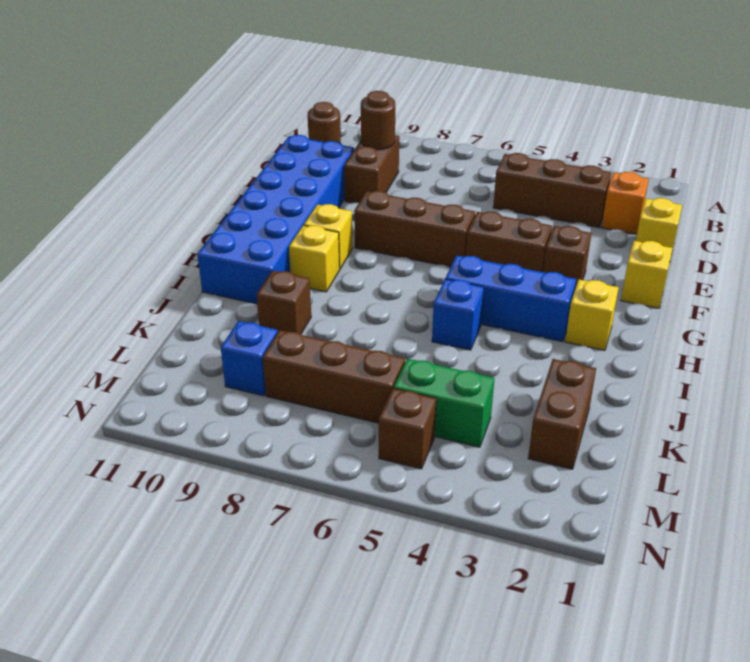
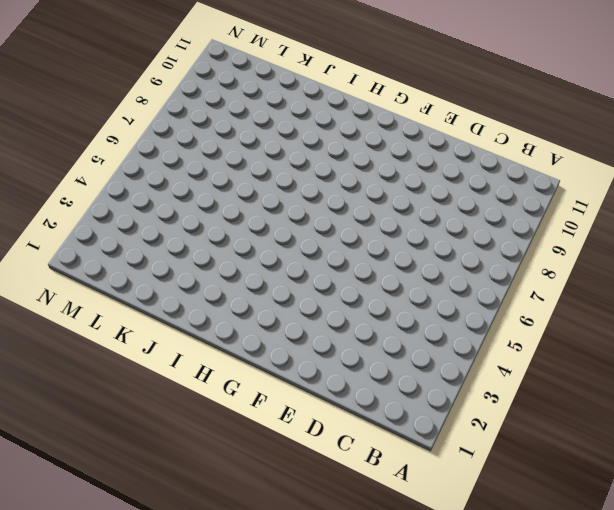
none -> brown 1x1 round brick [308,102,341,143]
none -> orange 1x1 brick [601,172,649,234]
none -> brown 1x3 brick [493,153,611,227]

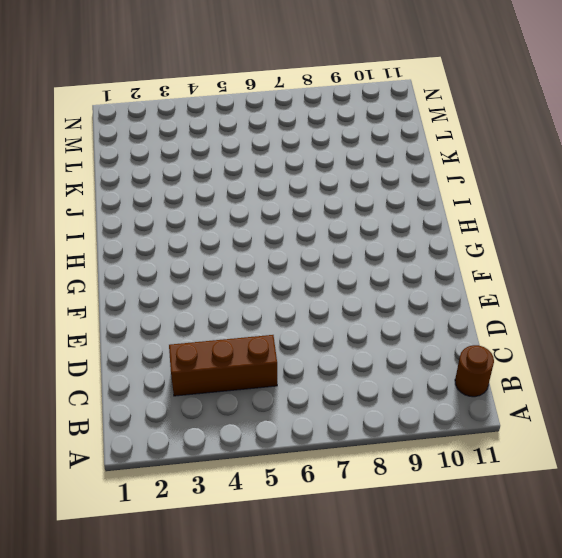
none -> orange 1x1 brick [601,172,649,234]
none -> brown 1x2 brick [344,135,399,203]
none -> yellow 1x1 brick [636,198,682,259]

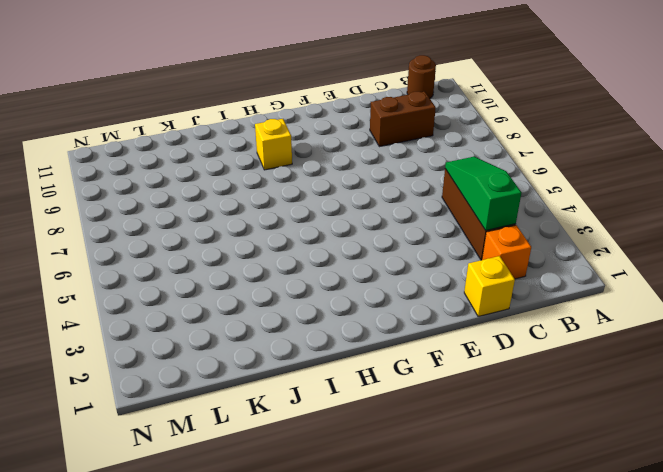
green 1x3 slope [445,157,522,230] -> none
none -> blue 2x6 brick [197,135,354,304]
none -> yellow 1x1 brick [621,241,672,308]
none -> brown 1x1 brick [543,226,591,289]

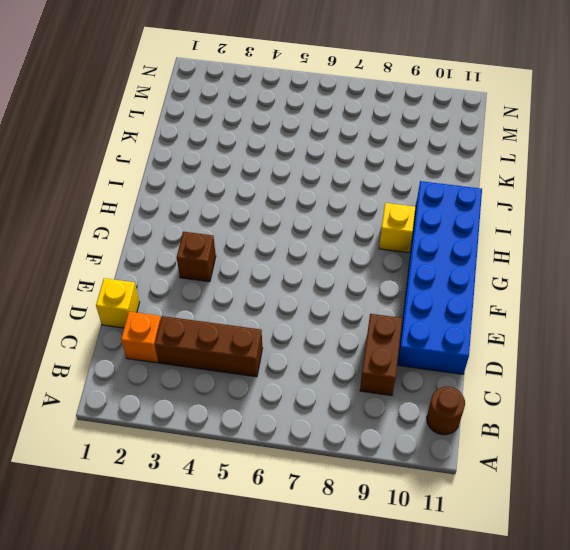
none -> yellow 1x1 brick [621,241,672,308]
none -> brown 1x2 brick [466,212,552,272]
none -> brown 1x3 brick [354,191,475,267]

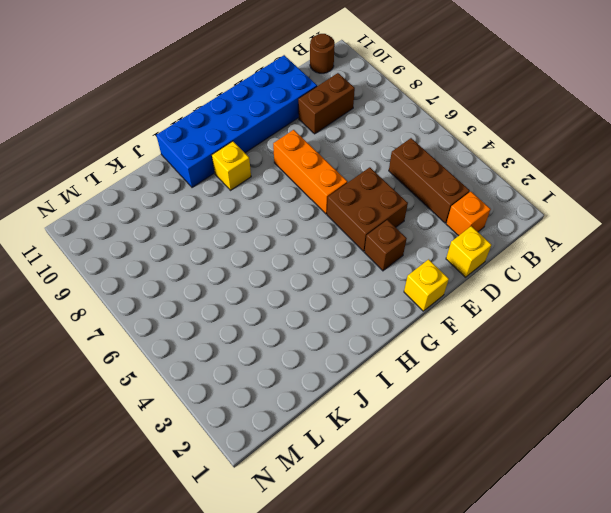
brown 2x2 brick [327,167,408,251] -> brown 1x2 brick [466,212,552,272]
orange 1x3 brick [273,130,347,214] -> brown 1x3 brick [354,191,475,267]
none -> yellow 1x1 brick [304,204,353,269]
none -> yellow 1x1 brick [565,279,619,350]
none -> blue 1x3 brick [445,255,576,342]

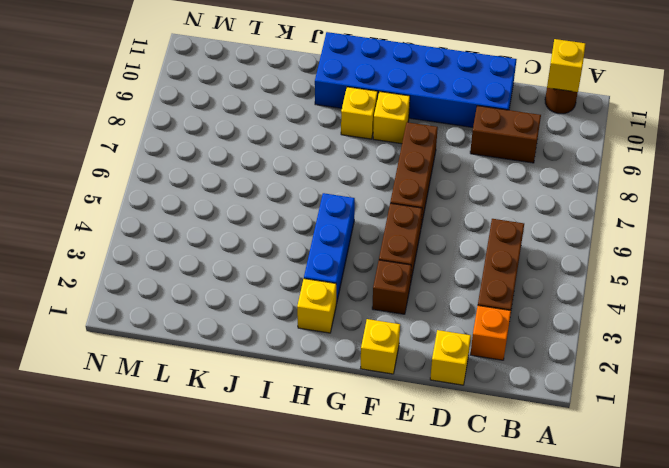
yellow 1x1 brick [547,39,586,92] -> none
none -> blue 1x1 brick [432,279,484,350]
none -> brown 1x1 brick [257,271,311,334]
none -> brown 1x2 brick [528,359,596,469]

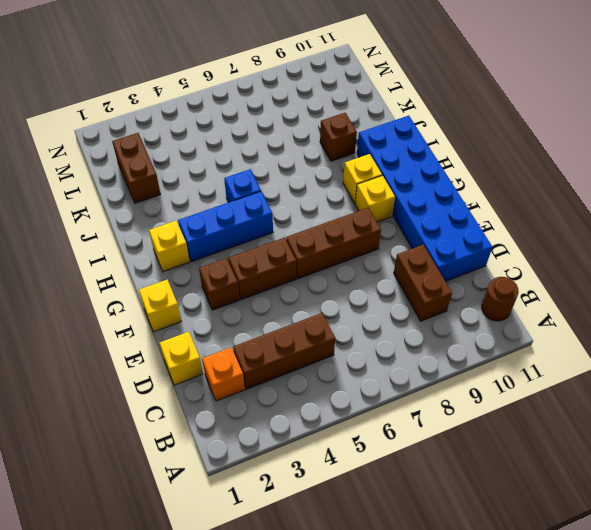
none -> green 1x2 brick [394,359,494,447]
none -> brown 1x3 brick [263,330,405,423]
none -> blue 1x1 brick [221,321,277,396]

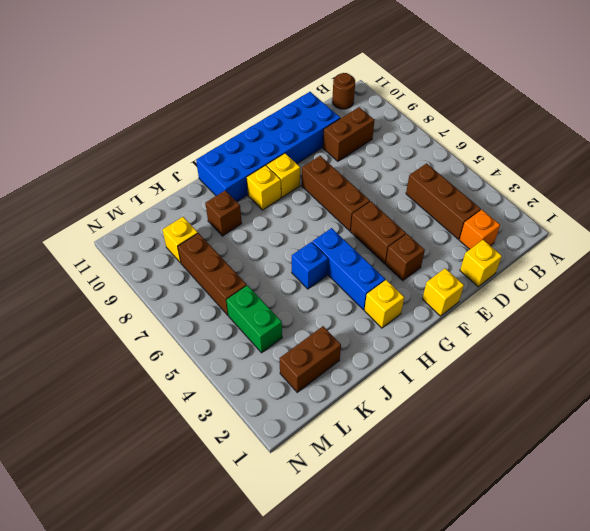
yellow 1x1 brick [162,217,198,263] -> blue 1x1 brick [221,321,277,396]
none -> brown 1x1 brick [379,388,436,469]
none -> brown 1x1 round brick [361,91,395,150]

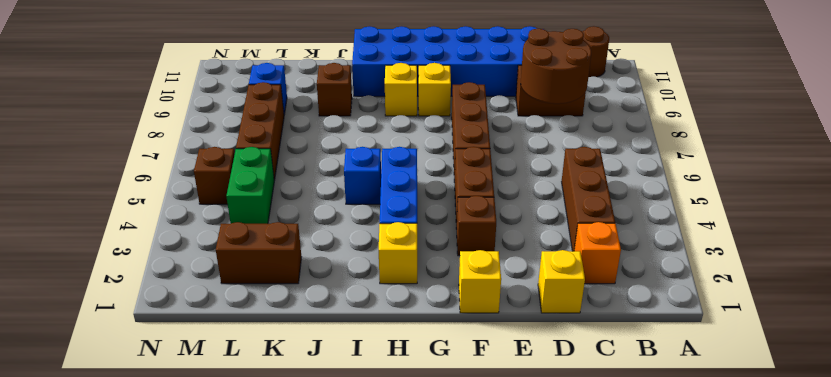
brown 2x2 round brick [520,29,591,104] -> brown 1x1 round brick [361,91,395,150]

